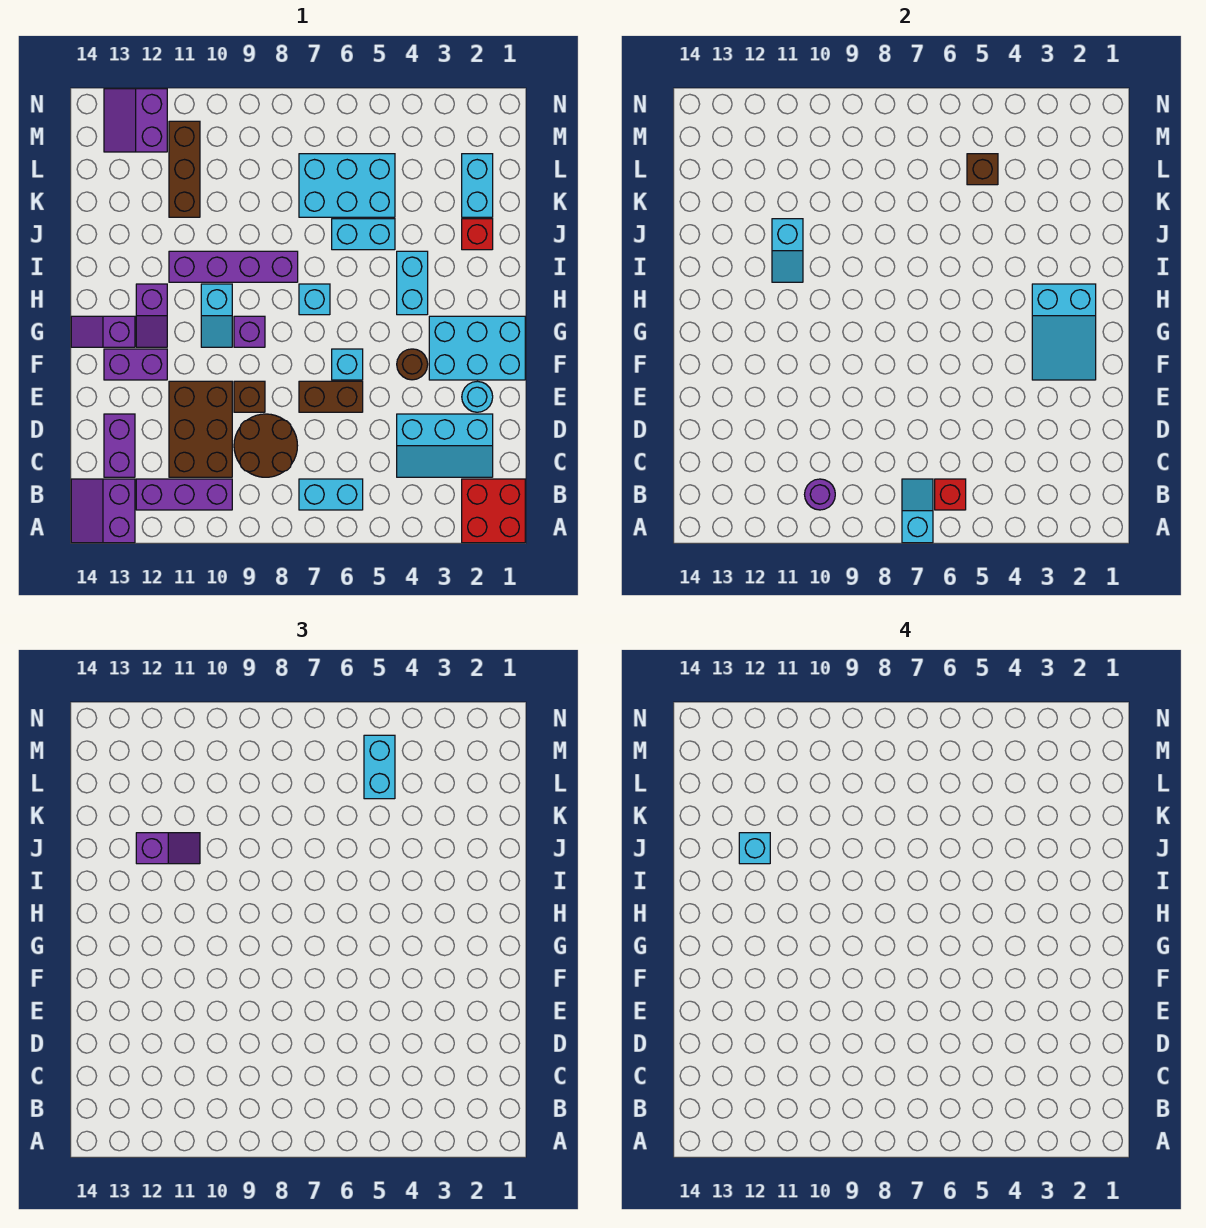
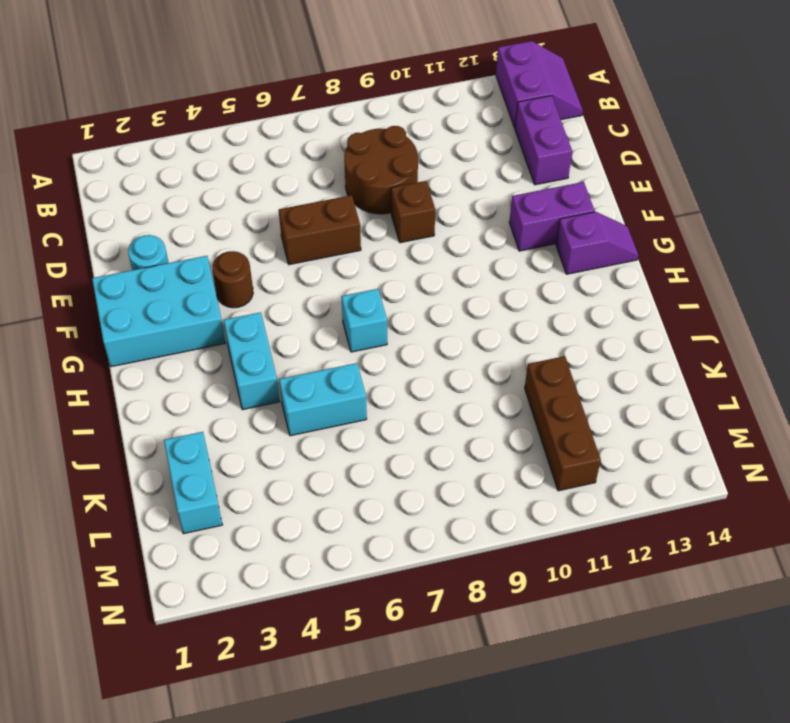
none -> red 2x2 brick [462,479,525,543]
none -> cyan 1x2 brick [299,479,363,510]
none -> purple 1x3 brick [136,479,232,510]
none -> cyan 2x3 slope [397,414,493,477]

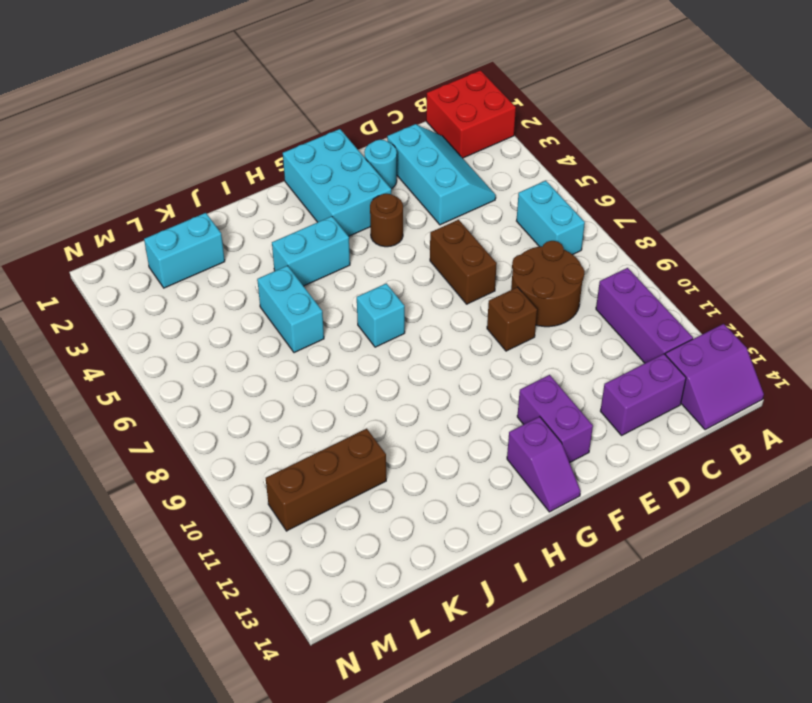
none -> brown 2x3 brick [169,381,232,477]
none -> cyan 1x1 brick [332,349,363,380]
none -> purple 1x1 brick [234,316,265,347]
none -> cyan 1x2 slope [201,284,232,347]

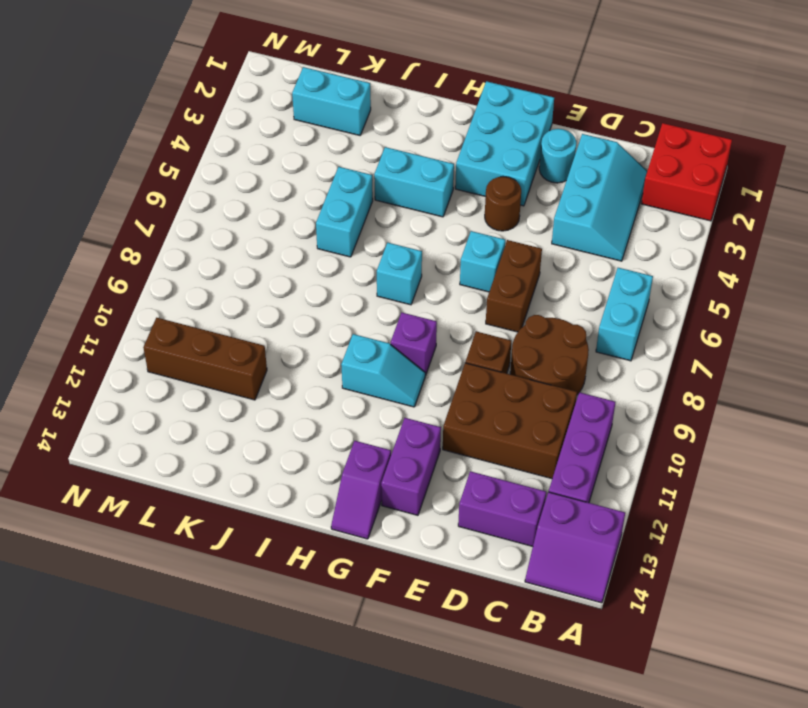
none -> purple 1x2 slope [136,284,167,347]
none -> purple 1x4 brick [169,251,298,282]
none -> red 1x1 brick [462,219,493,250]
none -> cyan 2x3 brick [299,154,395,217]

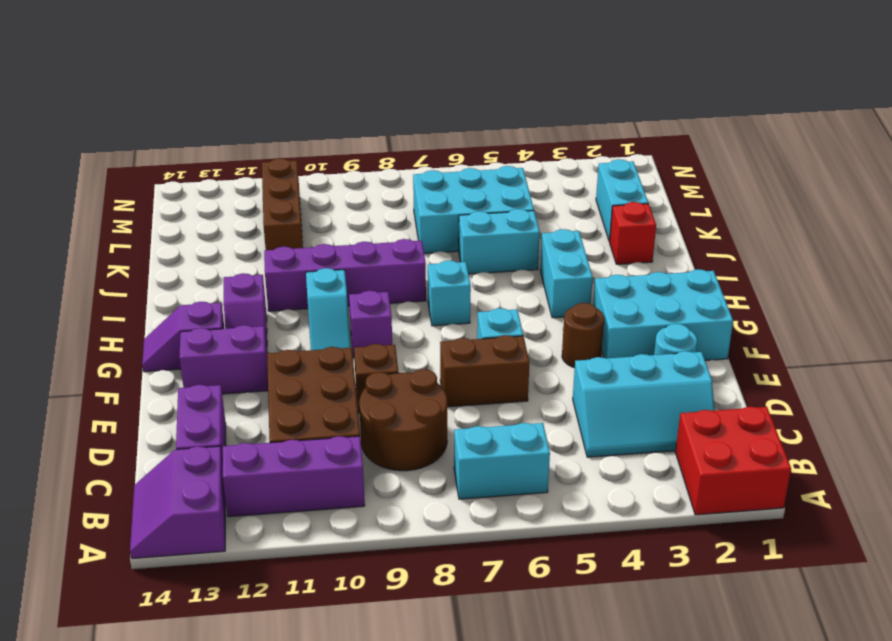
none -> purple 2x2 slope [104,89,167,152]
none -> cyan 1x2 slope [902,479,933,543]
none -> red 1x1 brick [935,479,966,510]
none -> purple 1x1 round brick [805,479,835,510]

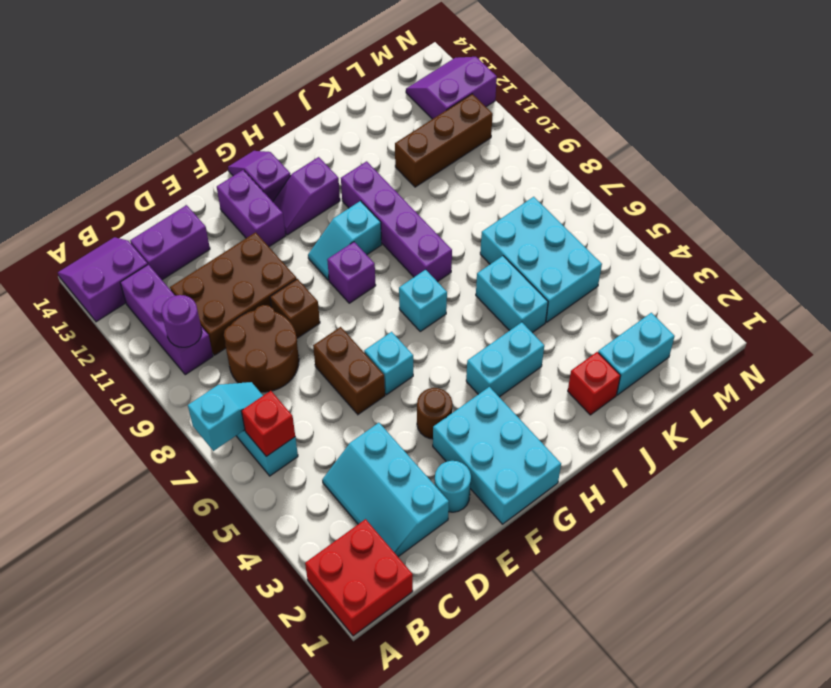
none -> cyan 2x3 slope [1032,284,1096,380]
none -> cyan 1x2 slope [772,219,803,282]
none -> brown 1x1 brick [967,154,998,185]
none -> purple 1x2 slope [136,833,200,864]

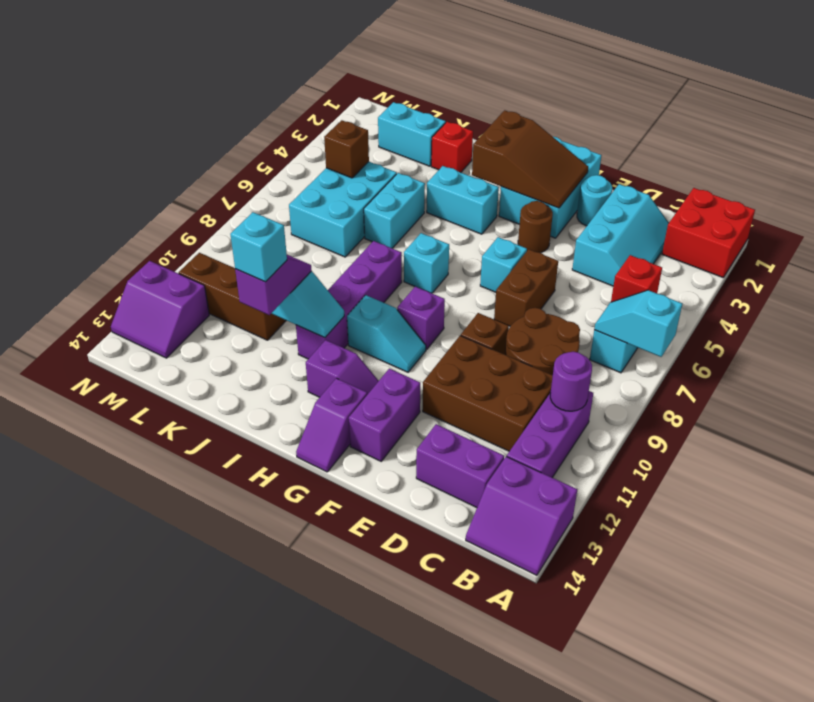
brown 2x3 slope [472,110,588,208] -> cyan 2x3 slope [1032,284,1096,380]
none -> cyan 1x2 brick [364,735,395,799]

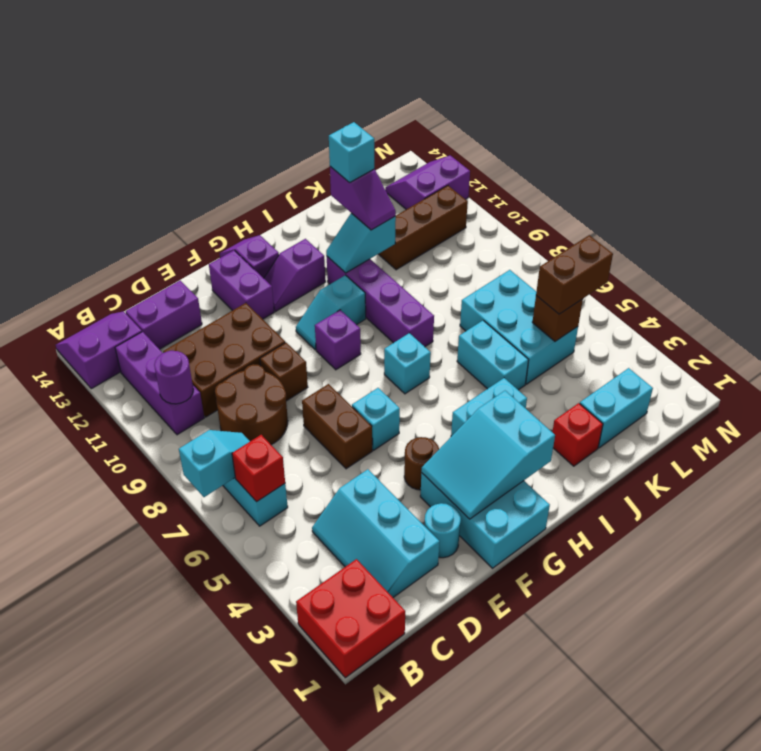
brown 1x2 brick [536,235,613,314] -> cyan 1x2 brick [364,735,395,799]

